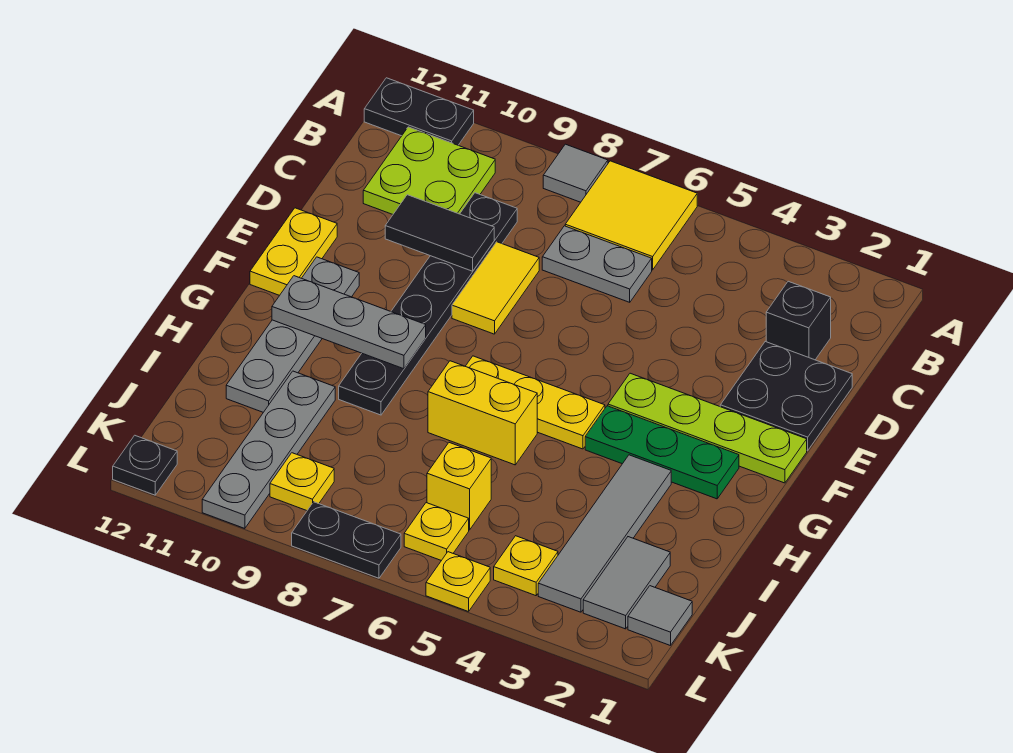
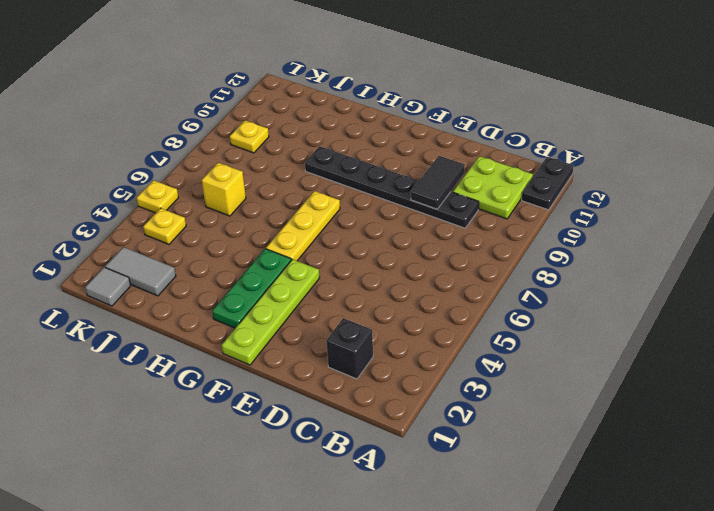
none -> yellow 2x2 tile [565,161,697,270]
none -> grey 1x1 tile [543,144,608,202]
none -> grey 1x2 plate [542,226,652,302]

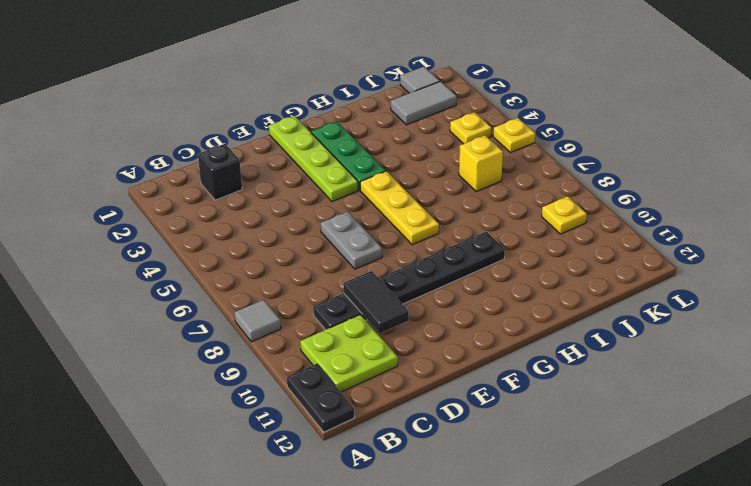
grey 1x2 plate [321,212,382,269] -> grey 1x2 plate moved to [542,226,652,302]
none -> yellow 2x2 tile [565,161,697,270]
none -> black 2x2 plate [720,342,852,450]
none -> yellow 1x2 tile [452,242,539,334]

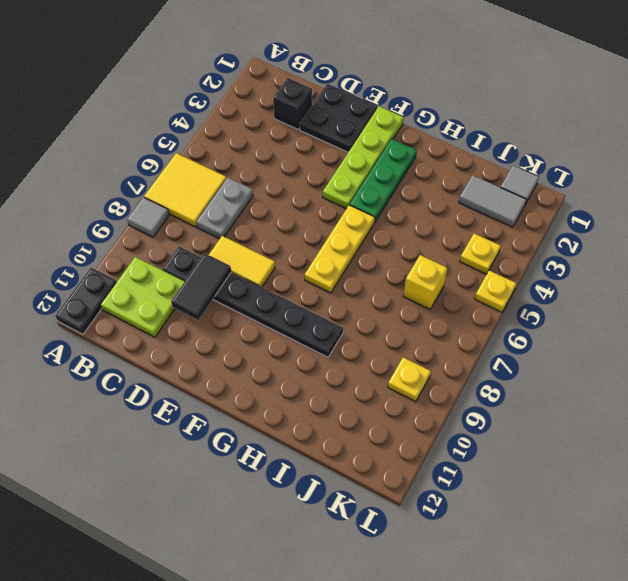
none -> yellow 1x2 plate [250,208,337,296]
none -> grey 1x4 plate [226,257,359,412]
none -> grey 1x4 tile [538,455,671,612]

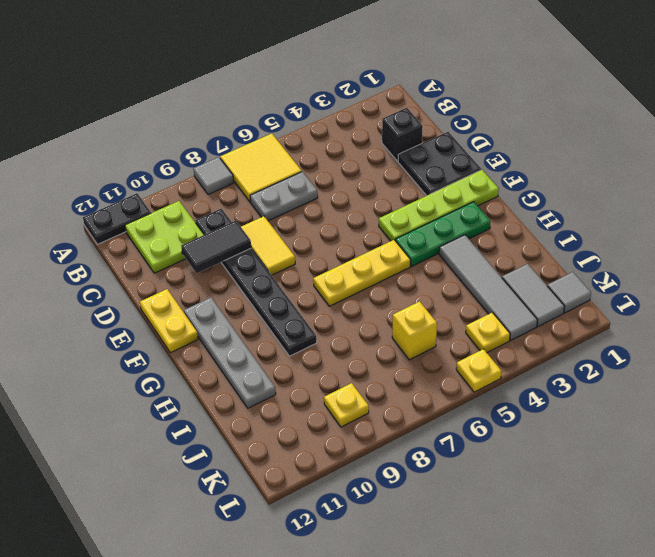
none -> yellow 1x2 brick [428,361,537,465]
none -> grey 1x4 plate [202,371,335,528]
none -> yellow 1x1 plate [404,503,469,561]

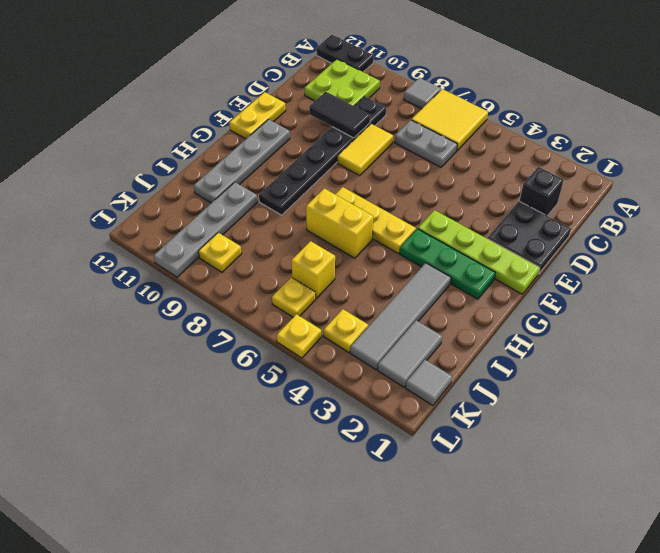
none -> black 1x2 plate [292,502,401,578]
none -> black 1x1 plate [113,435,177,495]
none -> grey 1x3 plate [272,276,426,369]

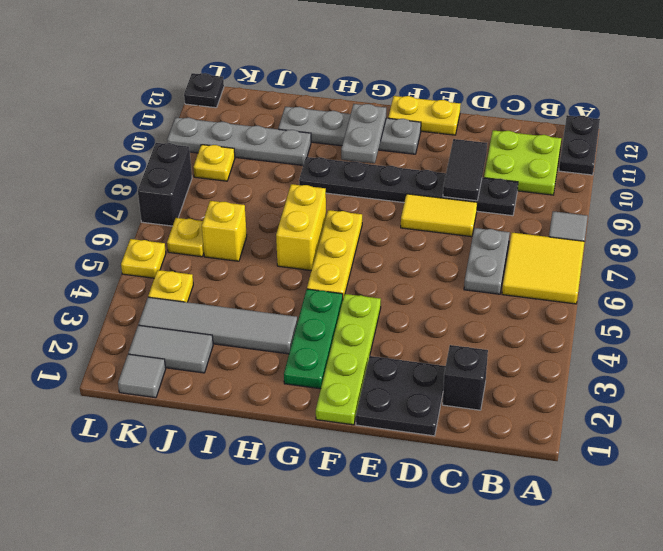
grey 1x2 plate [341,104,386,163] -> grey 1x3 plate [272,276,426,369]
black 1x2 brick [138,143,192,226] -> black 1x2 plate [292,502,401,578]

